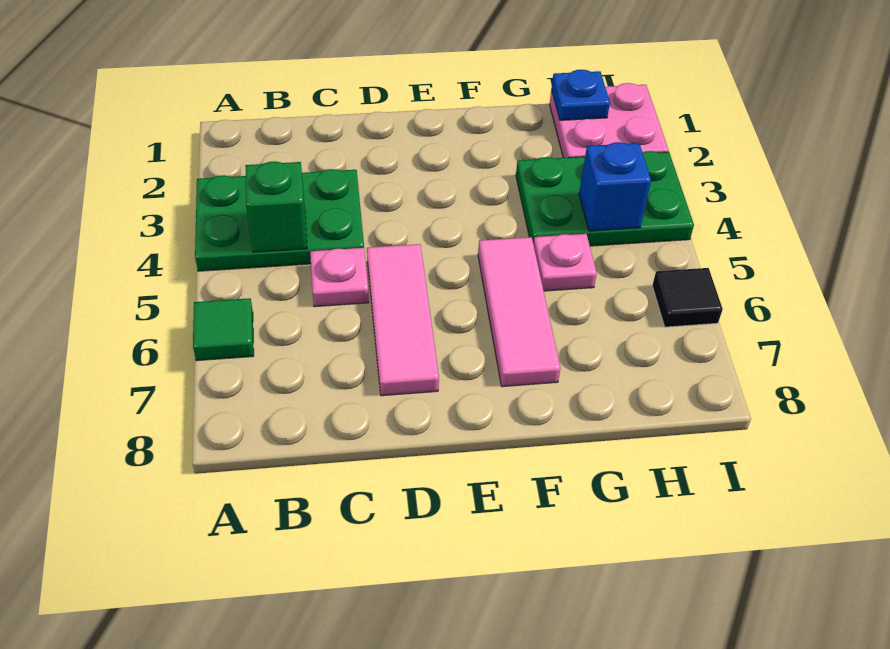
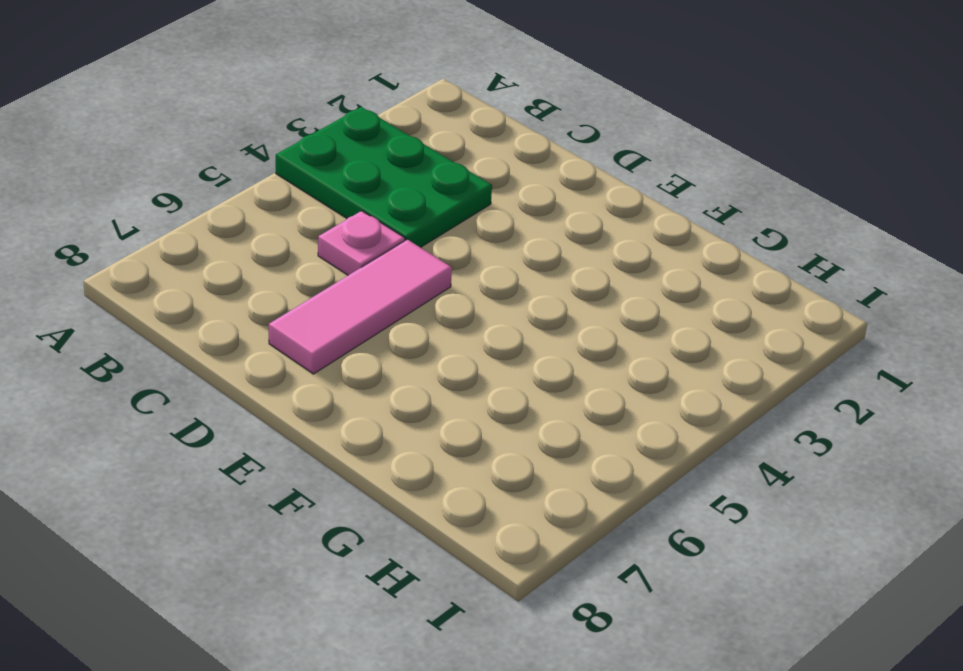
none -> green 1x1 tile [193,298,254,361]
none -> pink 1x3 tile [478,237,560,387]
none -> green 2x3 plate [516,151,694,246]

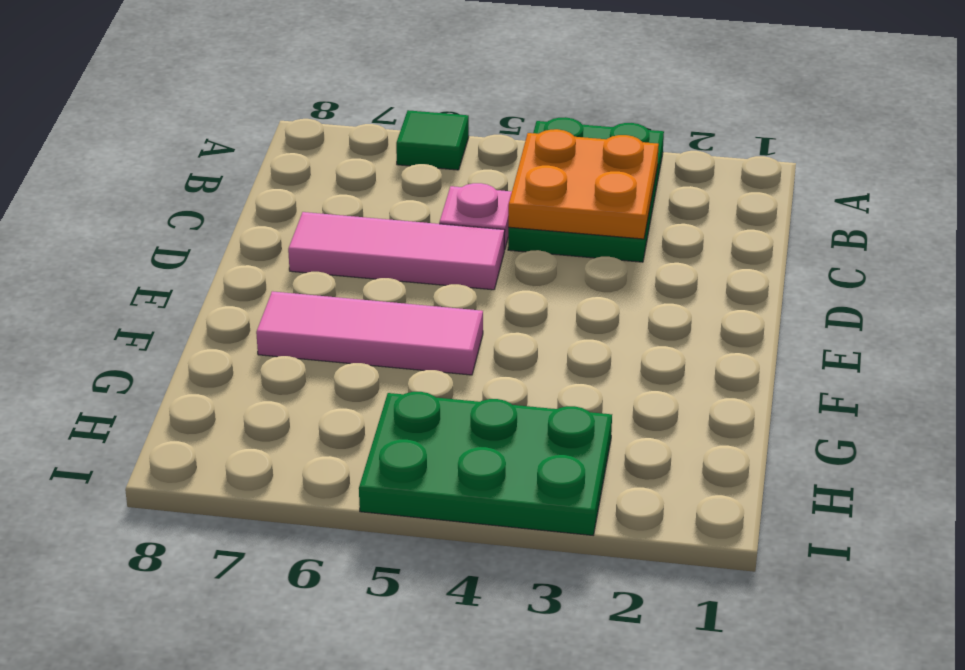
orange 2x2 plate [508,129,659,239] -> green 1x1 brick [245,161,307,252]
green 2x3 plate [359,392,612,535] -> green 2x3 plate turned to [516,151,694,246]
none -> pink 1x1 plate [533,234,597,291]
none -> pink 2x2 plate [550,83,668,158]
none -> black 1x1 tile [652,268,723,327]

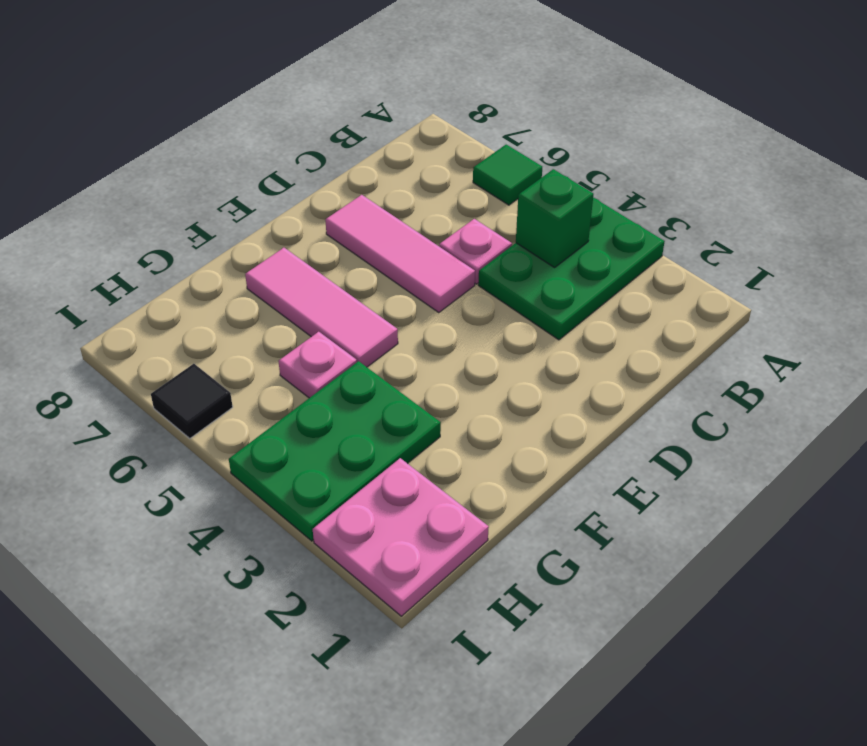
none -> blue 1x1 plate [551,70,610,120]
none -> blue 1x1 brick [579,142,651,231]

